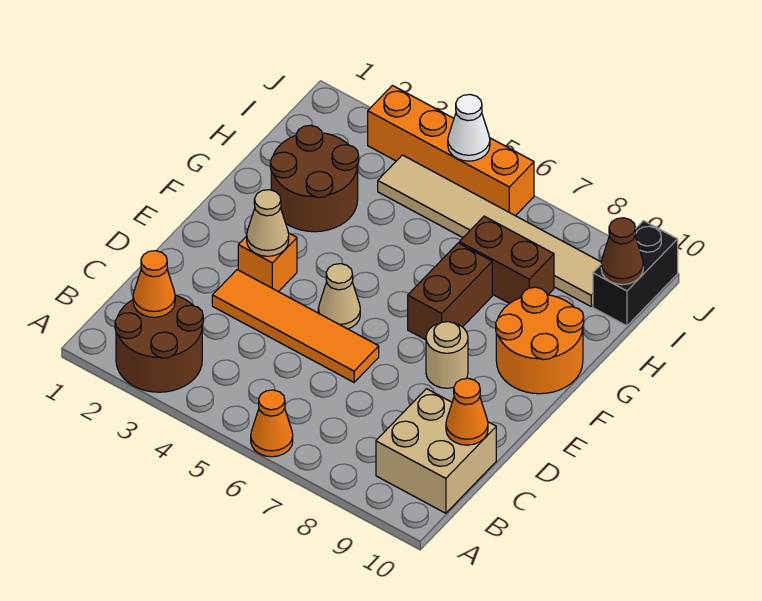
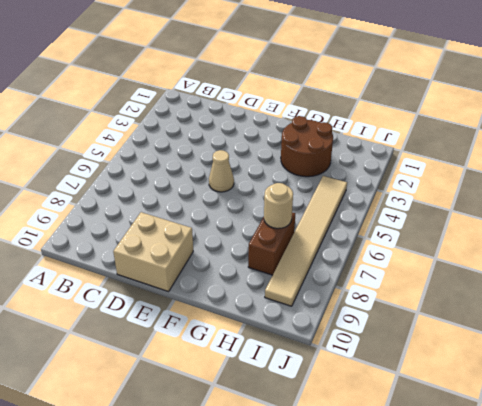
tan 2x2 brick [113,212,193,292] -> tan 2x2 brick moved to [376,389,496,513]
tan 1x1 round brick [264,183,293,229] -> tan 1x1 round brick moved to [426,322,468,388]
none -> brown 2x2 round brick [115,295,203,392]
none -> orange 1x1 cone [251,390,293,457]
none -> orange 1x4 tile [212,270,379,382]

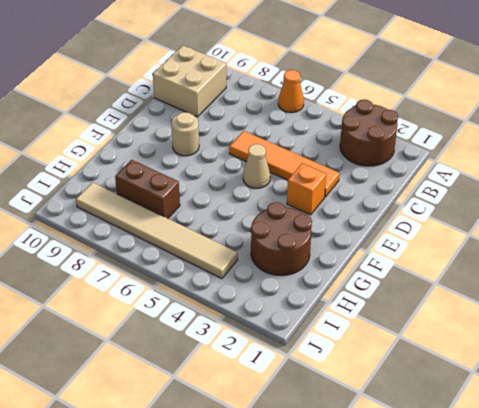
none -> brown 1x2 brick [408,243,492,340]
none -> orange 2x2 round brick [496,287,584,394]
none -> black 1x2 brick [593,221,678,326]

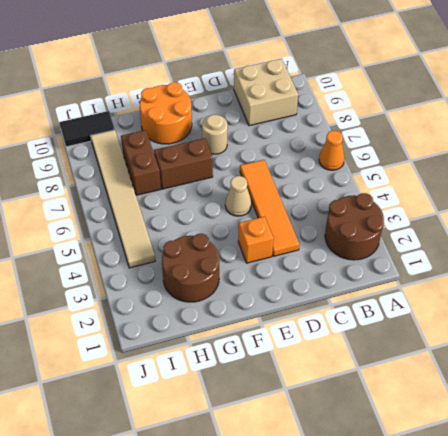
black 1x2 tile [59,111,115,147] -> black 1x2 brick [593,221,678,326]
none -> orange 1x4 brick [368,85,534,216]
none -> orange 1x1 cone [133,251,175,317]
none -> orange 1x1 cone [446,378,488,445]

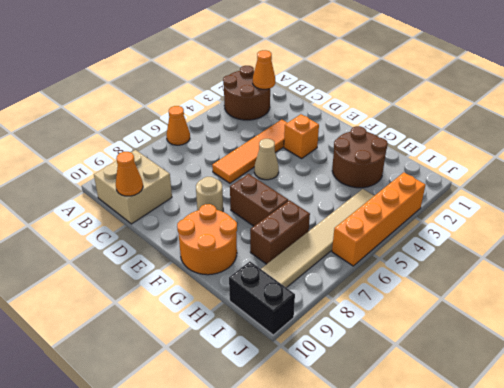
none -> tan 1x1 cone [247,190,289,256]
none -> brown 1x1 cone [601,218,643,285]
none -> white 1x1 cone [448,95,490,161]

